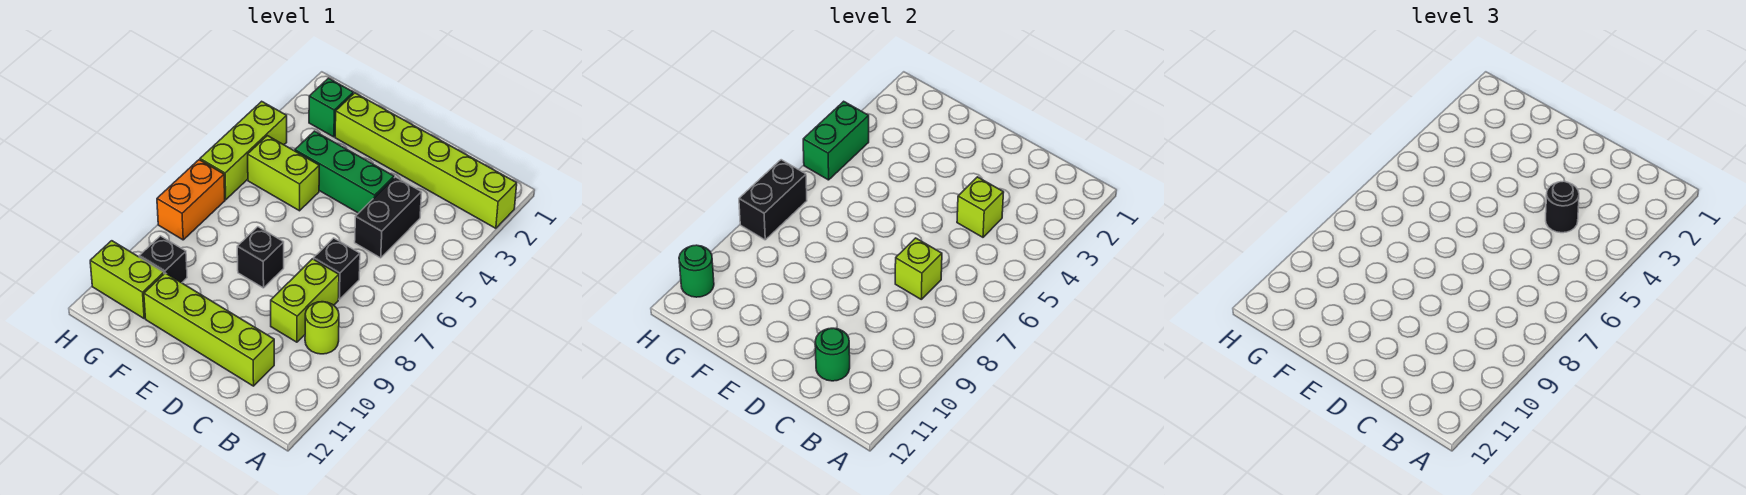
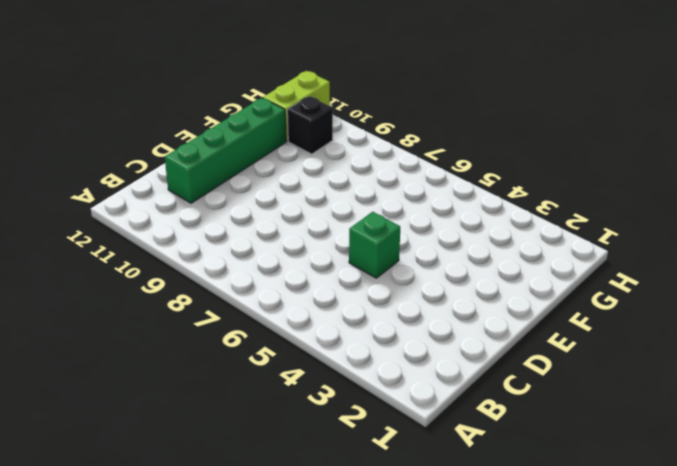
green 1x4 brick [165,98,286,203] -> lime 1x4 brick [144,273,274,386]
green 1x1 brick [349,212,400,278] -> green 1x1 brick moved to [309,78,353,137]
none -> lime 1x6 brick [335,93,517,228]
none -> lime 1x1 round brick [305,302,339,354]
none -> black 1x2 brick [355,177,422,258]

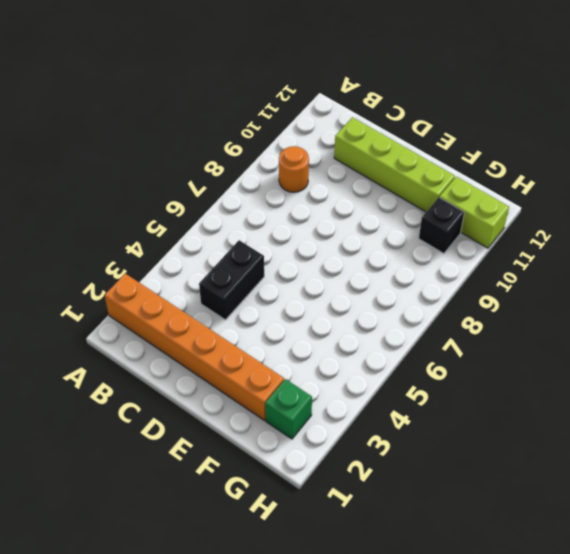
orange 1x6 brick [105,274,284,420] -> lime 1x6 brick [335,93,517,228]
orange 1x1 round brick [279,146,309,192] -> lime 1x1 round brick [305,302,339,354]
none -> black 1x1 brick [314,238,360,299]
none -> lime 1x2 brick [271,259,339,342]
none -> green 1x3 brick [295,131,394,213]

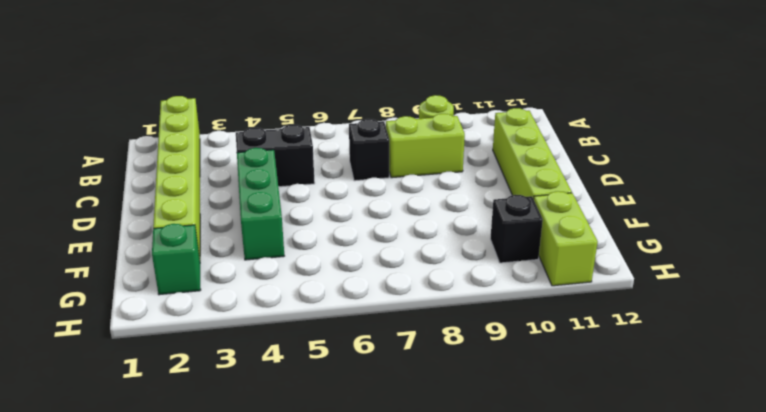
none -> black 1x1 brick [237,227,284,288]
none -> lime 1x2 brick [248,136,319,211]
none -> lime 1x3 brick [200,101,287,200]

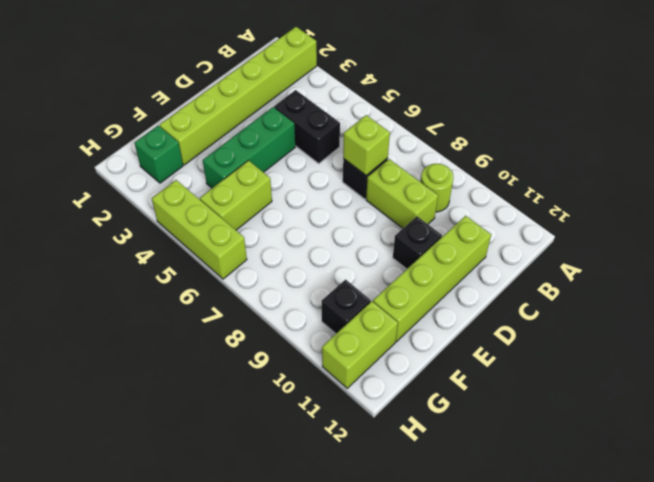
black 1x1 brick [393,216,442,269] -> black 1x1 brick moved to [237,227,284,288]
none -> orange 1x2 brick [157,160,225,240]
none -> lime 1x1 brick [957,177,1004,237]
none -> green 1x1 round brick [815,328,850,381]

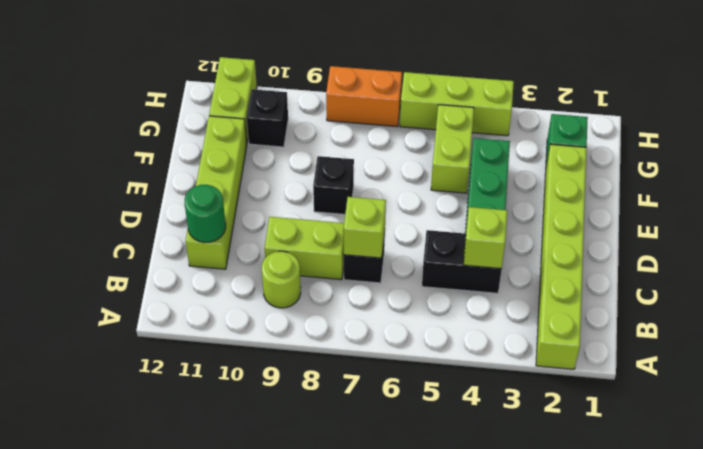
none -> green 1x2 brick [803,101,869,180]
none -> black 1x2 brick [739,160,807,240]
none -> green 1x1 round brick [679,245,714,297]

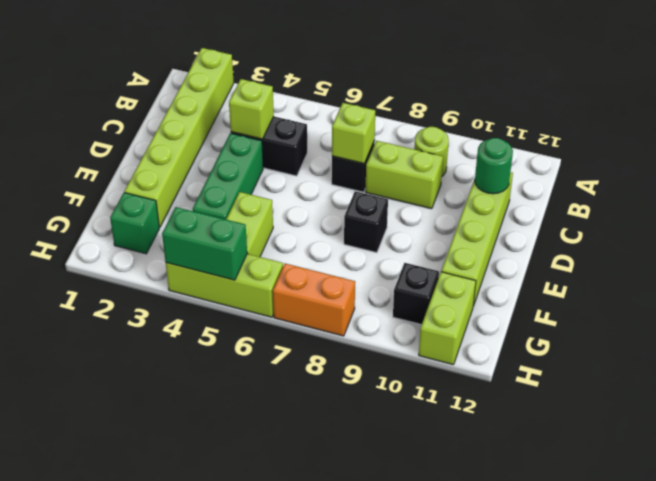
none -> black 1x2 brick [739,160,807,240]
none -> green 1x1 round brick [679,245,714,297]
none -> black 1x1 round brick [1546,181,1579,233]

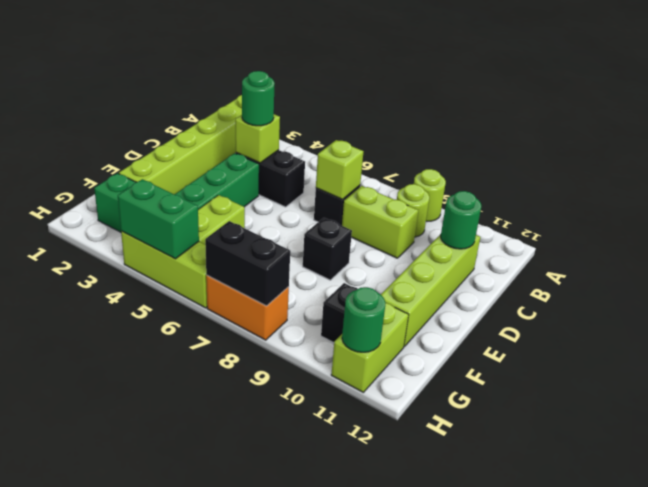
lime 1x1 round brick [414,169,446,221] -> none
green 1x1 round brick [242,71,275,126] -> black 1x1 round brick [1546,181,1579,233]

